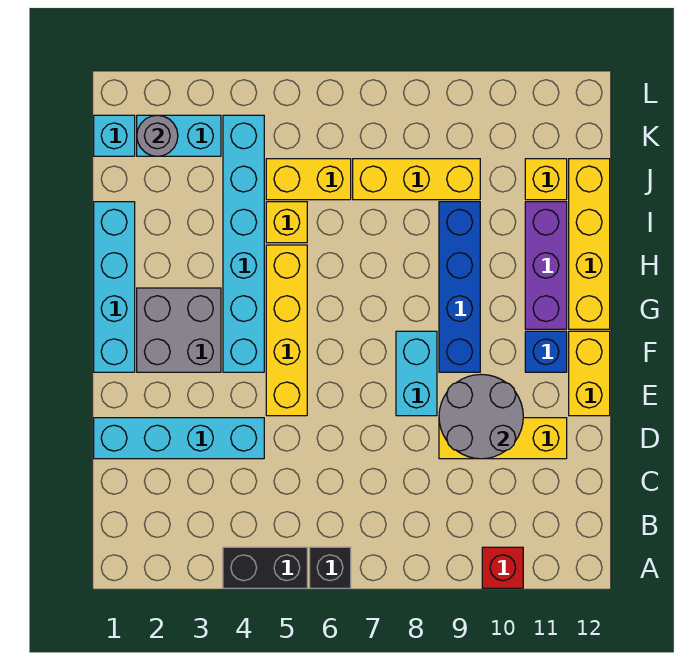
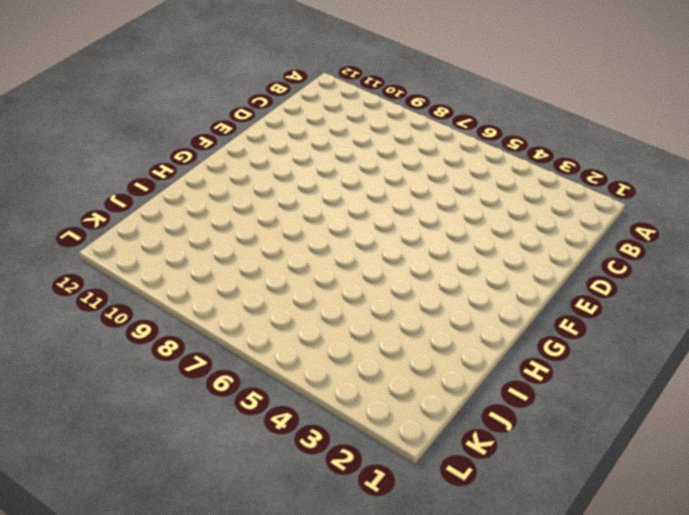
none -> black 1x2 brick [223,547,307,588]
none -> black 1x1 brick [310,547,351,588]
none -> red 1x1 brick [482,547,523,588]

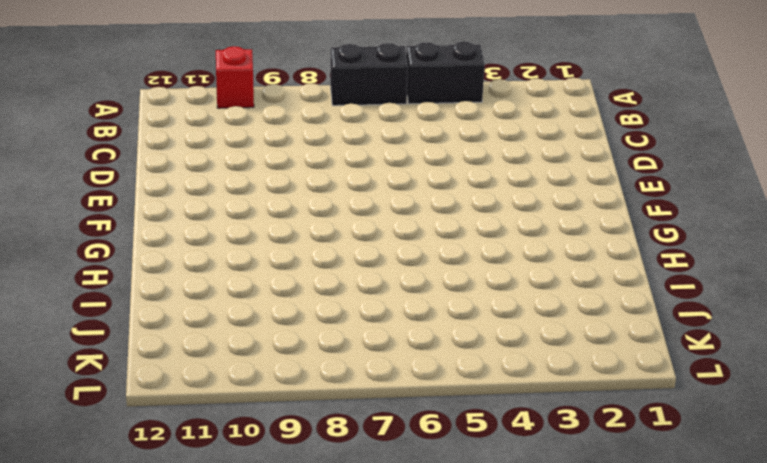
black 1x2 brick [330,43,408,106] -> black 1x1 brick [310,547,351,588]
none -> cyan 1x4 brick [94,418,264,459]
none -> yellow 1x3 brick [439,418,567,459]
none -> yellow 1x4 brick [266,245,307,416]

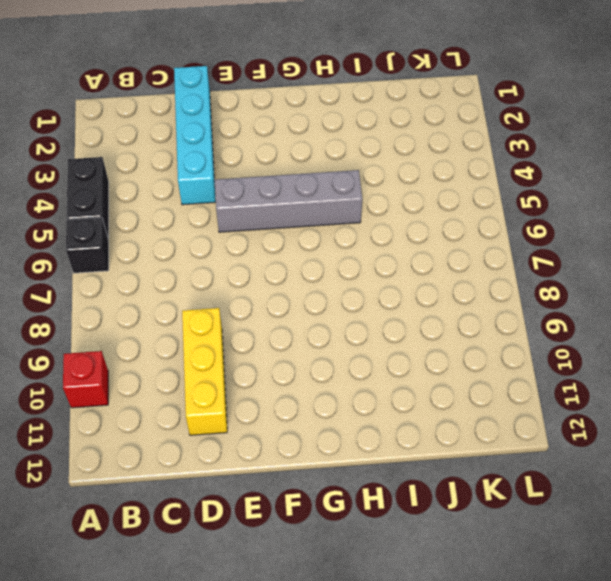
grey 1x4 brick [215,170,362,232] -> yellow 1x4 brick [266,245,307,416]
none -> cyan 1x2 brick [396,331,437,416]
none -> yellow 1x2 brick [569,331,610,416]
none -> cyan 1x4 brick [94,202,135,372]

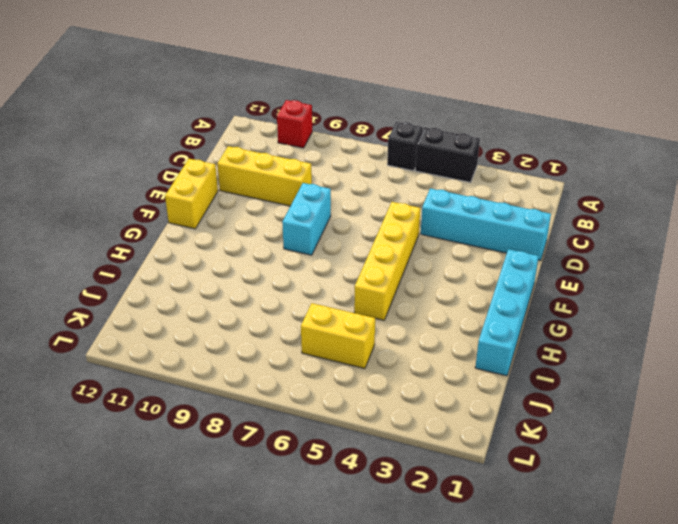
none -> grey 2x2 brick [137,288,221,372]
none -> cyan 1x6 brick [223,115,264,372]
none -> blue 1x4 brick [439,202,480,372]

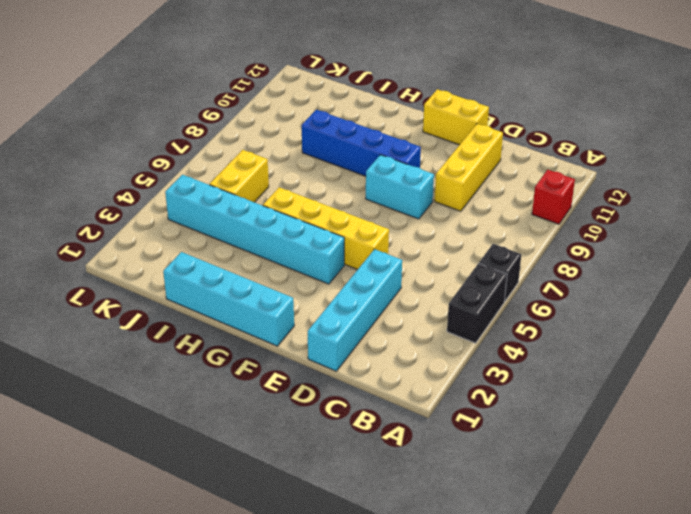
none -> grey 2x2 brick [137,288,221,372]
none -> blue 1x1 brick [525,331,567,372]
none -> purple 1x3 brick [525,202,567,329]

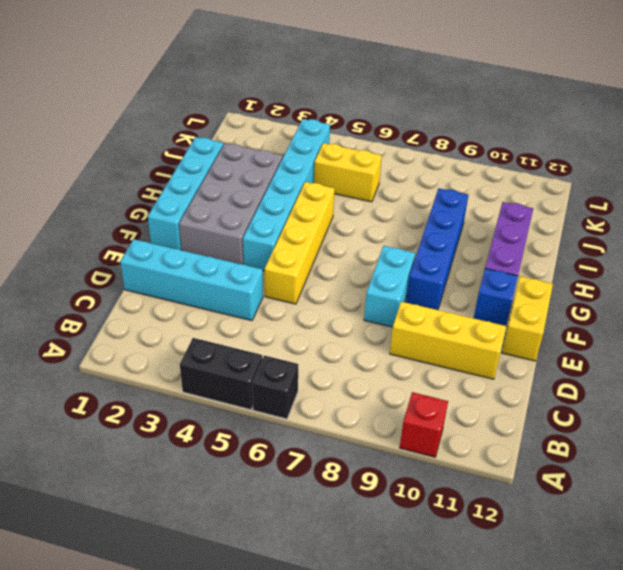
grey 2x4 brick [179,143,283,264] -> grey 2x2 brick [137,288,221,372]
none -> yellow 1x4 brick [569,159,610,329]
none -> yellow 1x1 brick [266,202,307,243]
none -> yellow 1x3 brick [353,159,480,200]

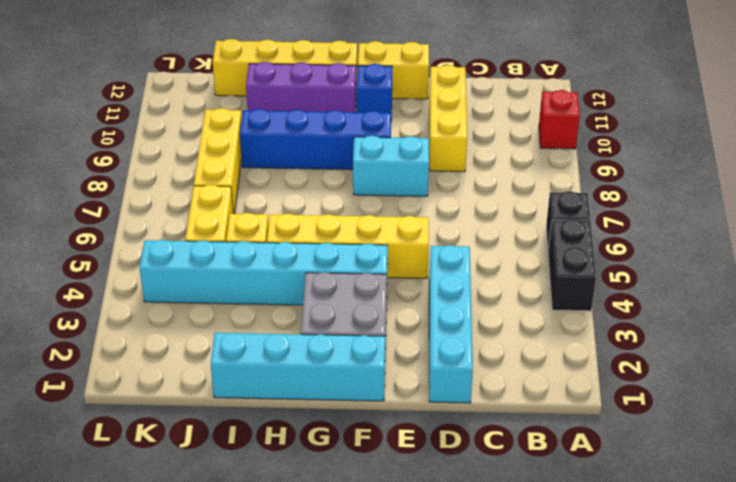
none -> yellow 1x1 brick [525,159,567,200]
none -> cyan 1x1 brick [94,115,135,156]
none -> cyan 1x2 brick [137,115,221,156]

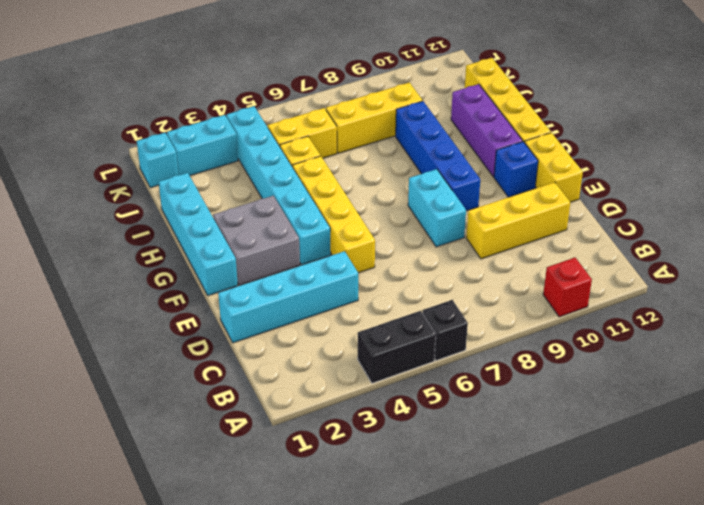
none -> yellow 1x1 brick [525,159,567,200]
none -> grey 2x2 round brick [439,374,523,459]
none -> grey 1x1 round brick [137,115,178,156]

